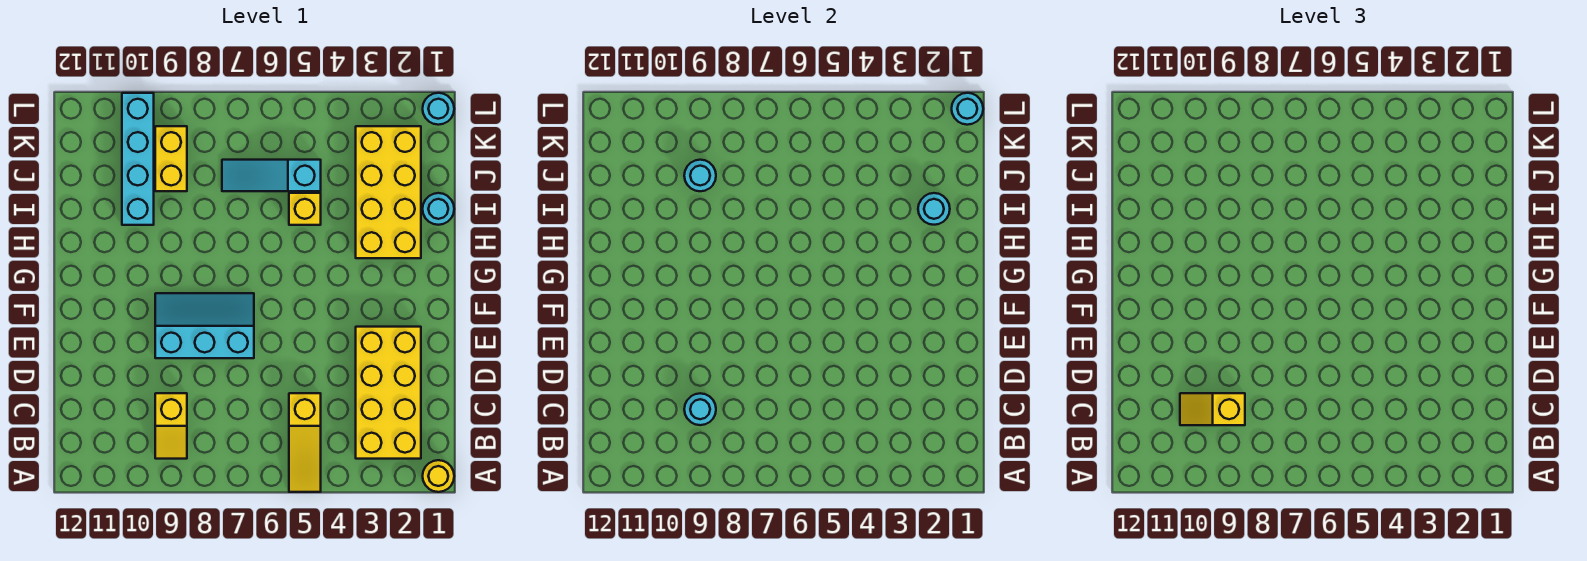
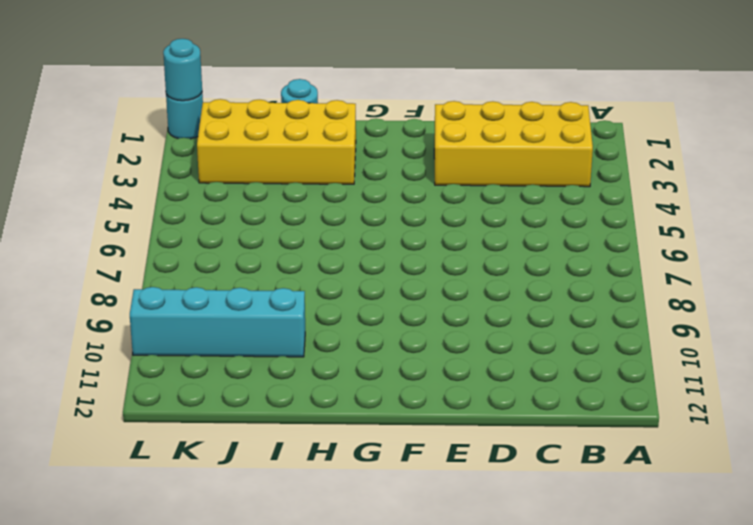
none -> yellow 1x1 round brick [423,460,454,492]
none -> yellow 1x3 slope [289,393,321,492]
none -> yellow 1x2 slope [155,393,187,459]

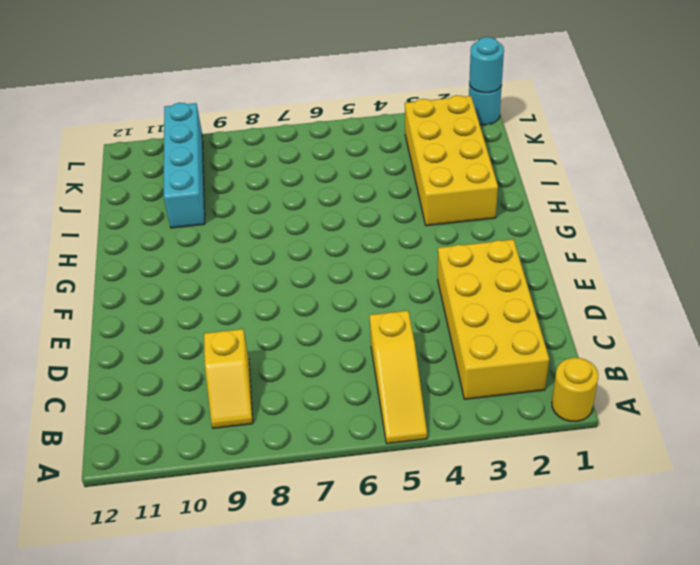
none -> cyan 2x3 slope [155,293,254,358]
none -> cyan 1x1 round brick [423,193,454,225]
none -> yellow 1x1 brick [289,193,321,225]

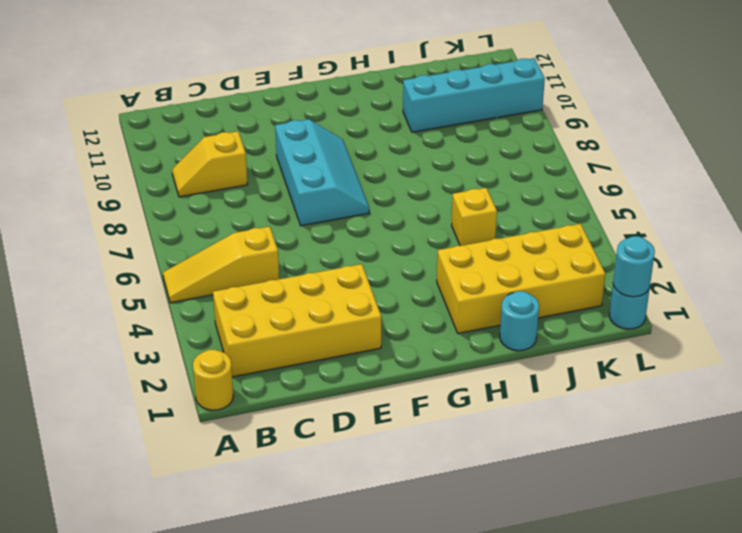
none -> cyan 1x3 slope [222,160,321,191]
none -> yellow 1x2 brick [155,126,187,191]
none -> cyan 1x1 round brick [684,393,716,425]

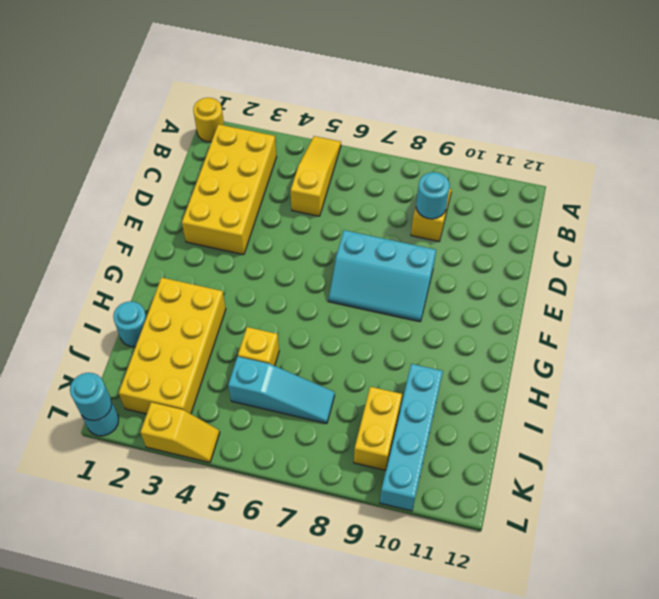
yellow 1x2 slope [140,402,220,462] -> yellow 1x2 slope moved to [1180,393,1245,425]
none -> cyan 1x1 round brick [918,193,950,225]
none -> cyan 1x1 round brick [684,160,716,191]

